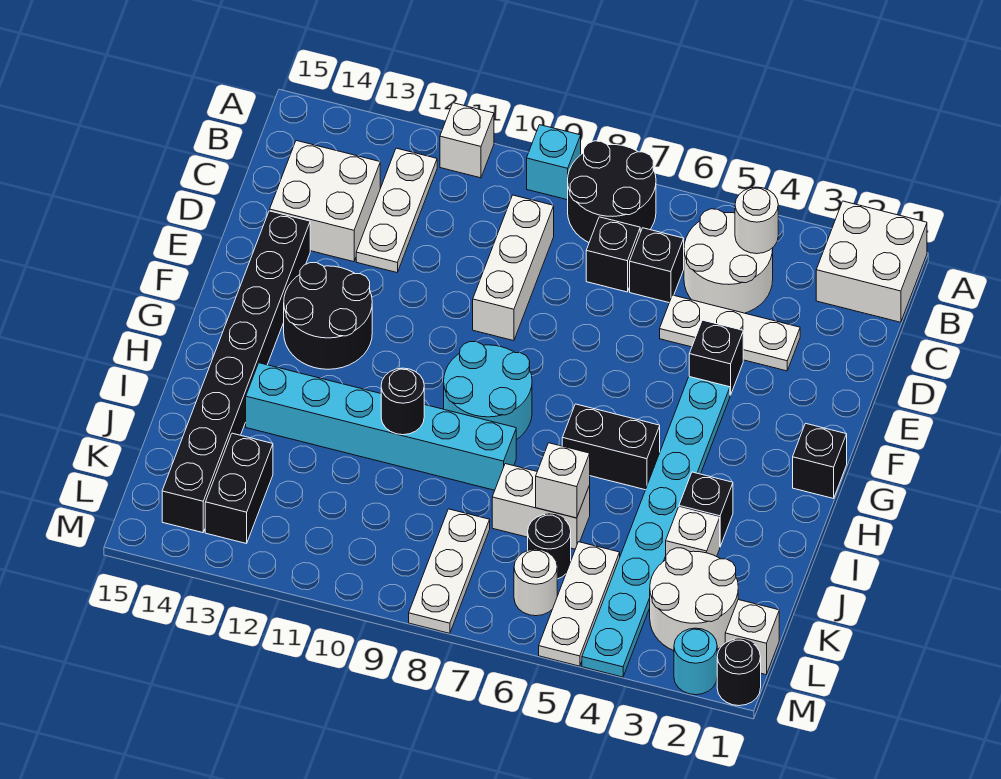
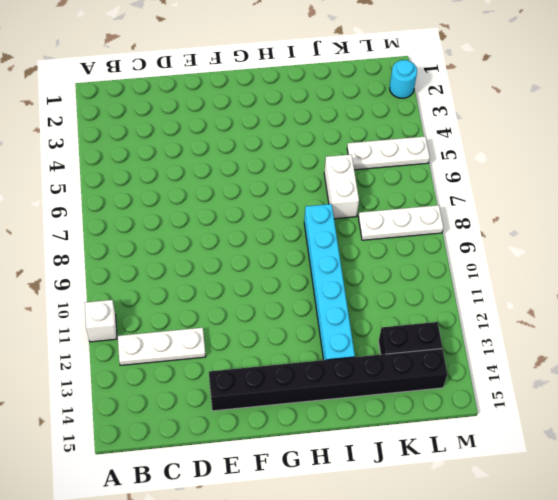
none -> white 2x2 brick [816,201,927,322]
none -> black 2x2 round brick [568,141,656,242]
none -> cyan 1x1 brick [527,125,581,200]
none -> white 2x2 round brick [684,209,773,313]

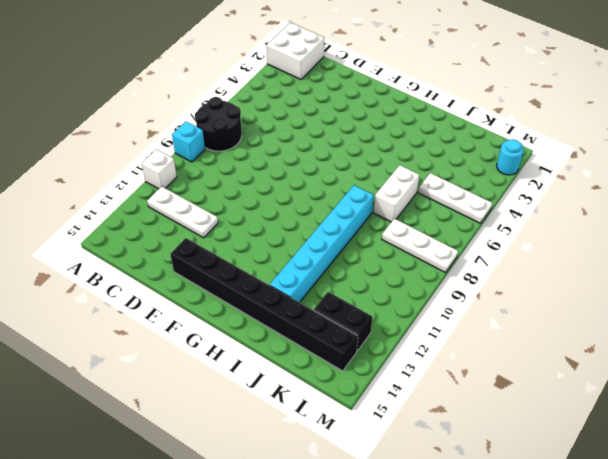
none -> white 2x2 round brick [684,209,773,313]
none -> black 1x1 brick [630,228,684,302]
none -> black 1x1 brick [586,217,640,292]
none -> white 1x3 brick [473,195,554,341]

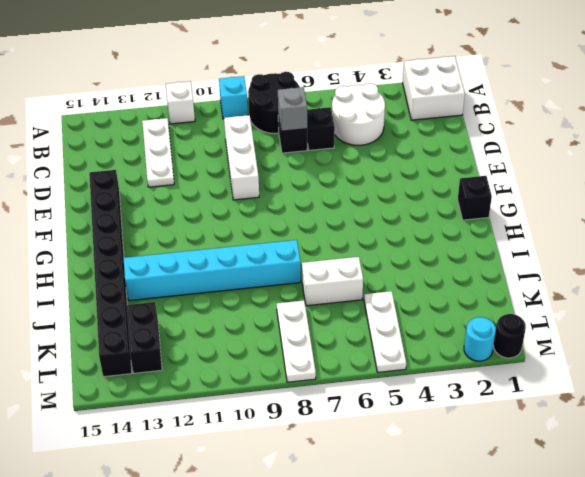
grey 1x1 brick [278,87,307,131] -> none
none -> white 2x2 brick [270,141,380,262]
none -> white 1x3 plate [660,295,800,371]
none -> black 1x1 brick [689,320,743,395]
none -> cyan 1x8 plate [582,377,730,677]

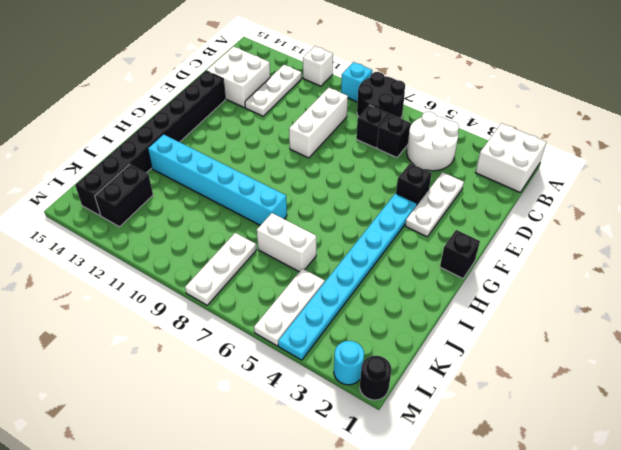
white 1x3 plate [405,172,464,237] -> white 1x3 plate turned to [660,295,800,371]
none -> black 2x2 round brick [284,263,372,369]
none -> cyan 2x2 round brick [444,342,532,440]
none -> black 1x2 brick [562,404,660,490]
none -> black 1x1 brick [679,472,733,546]

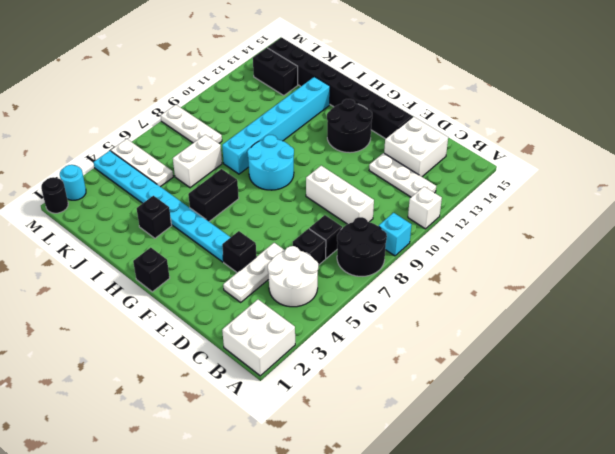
none -> white 1x1 brick [666,507,720,557]
none -> white 2x2 round brick [650,548,738,651]
none -> black 1x1 round brick [528,514,571,579]
none -> white 1x1 brick [725,600,779,675]

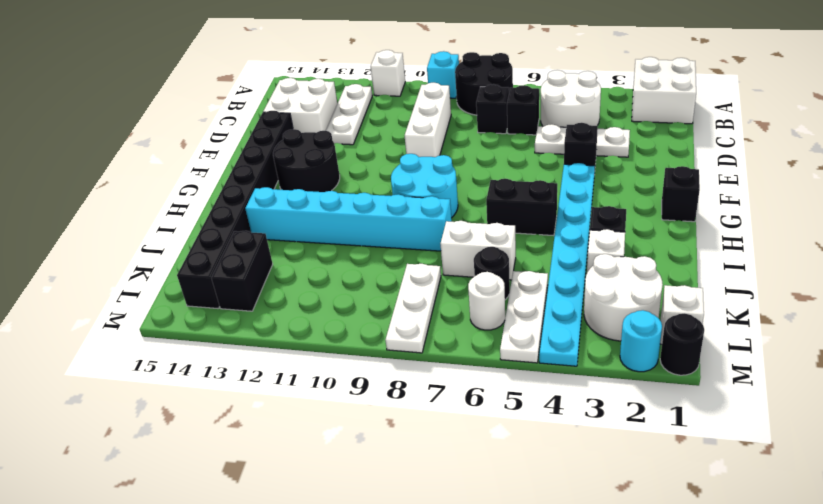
none -> white 1x1 round brick [735,187,778,254]
none -> black 1x1 round brick [381,368,424,435]
none -> white 1x1 brick [536,443,590,518]

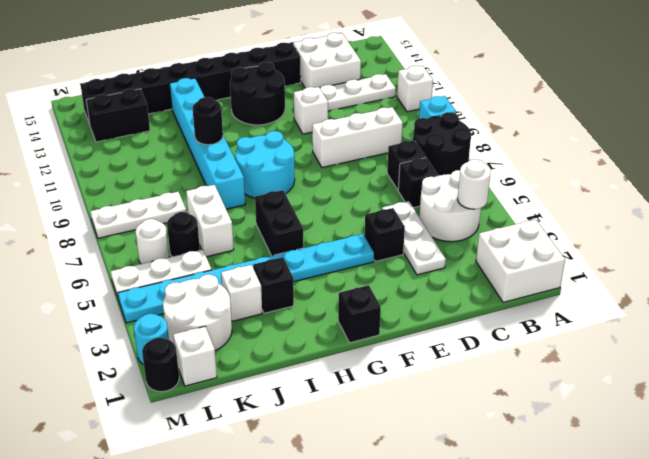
white 1x1 brick [294,87,328,134] -> white 1x1 brick moved to [536,443,590,518]

